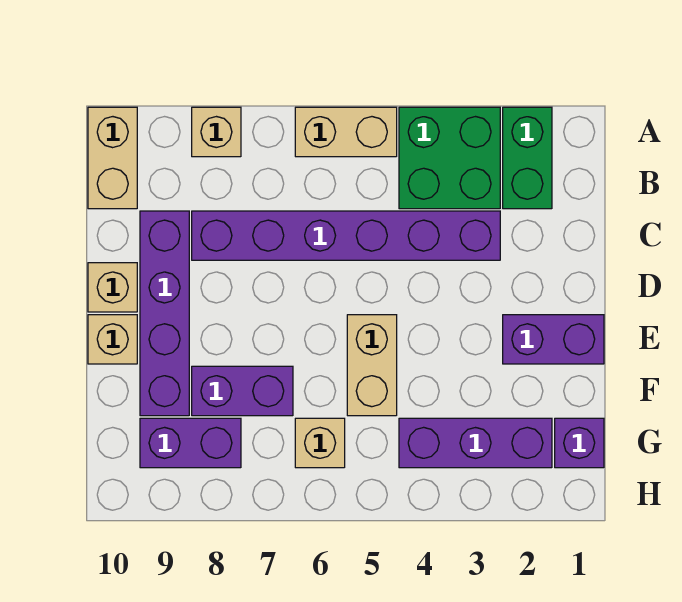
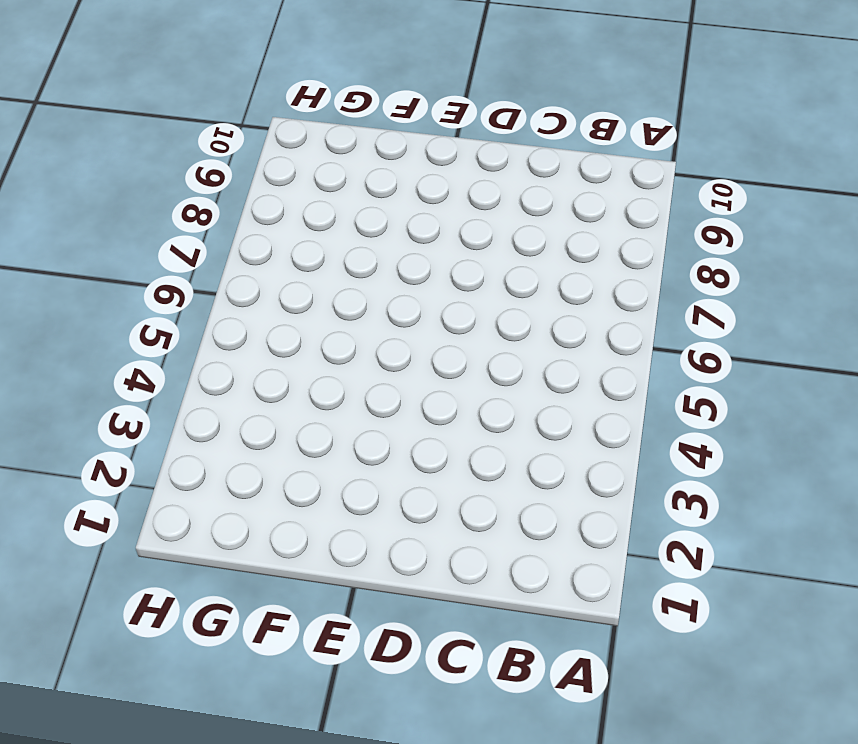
none -> green 1x2 brick [503,107,552,209]
none -> green 2x2 brick [399,107,500,209]
none -> tan 1x2 brick [295,107,397,157]

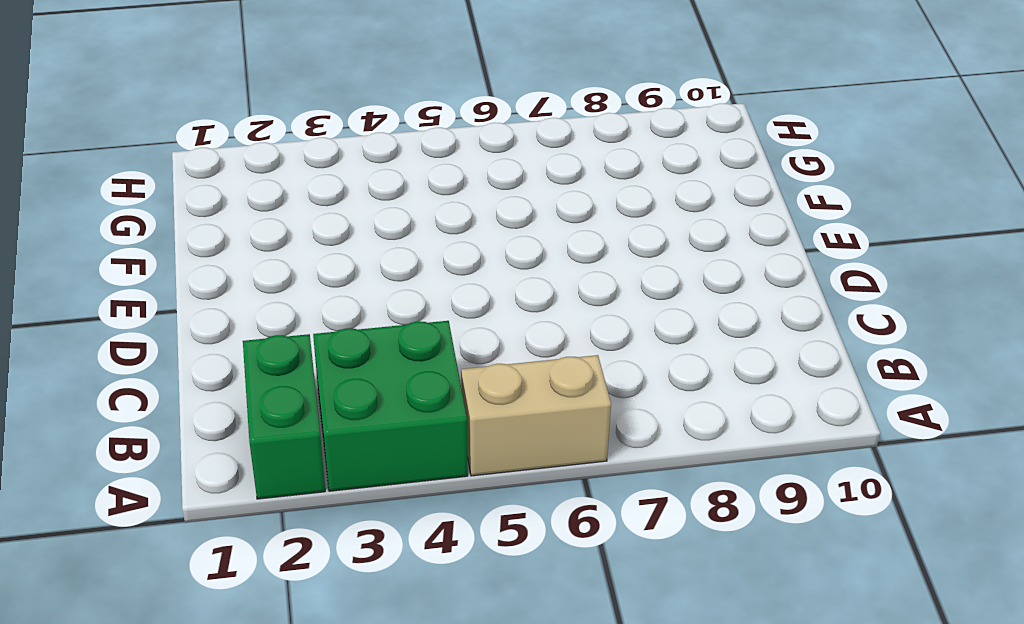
none -> tan 1x1 brick [192,107,241,157]
none -> tan 1x2 brick [88,107,137,209]
none -> purple 1x6 brick [192,211,500,260]

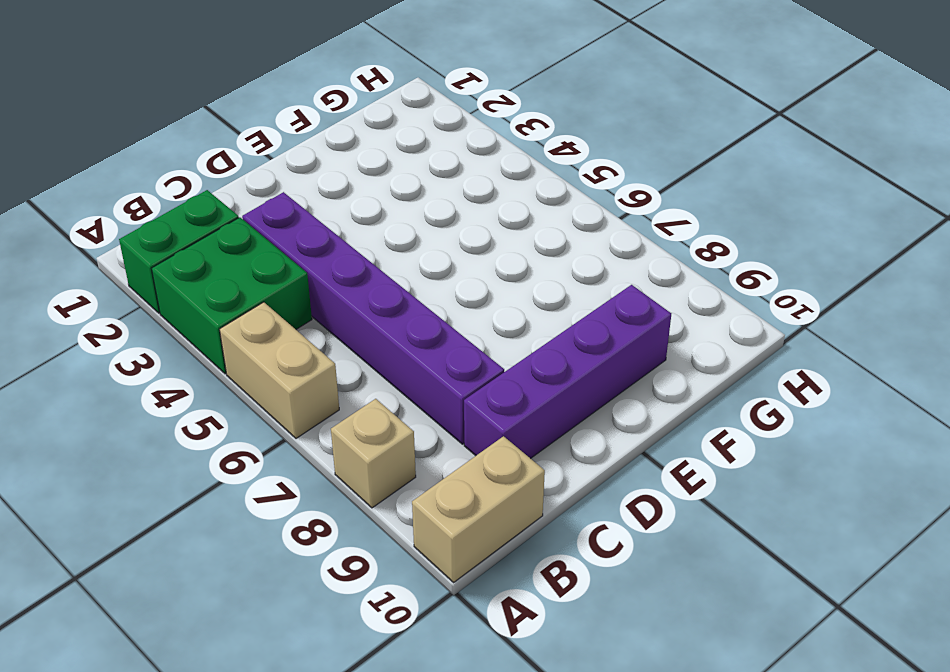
none -> tan 1x1 brick [88,263,137,312]
none -> purple 1x2 brick [503,315,604,364]
none -> tan 1x2 brick [347,315,397,416]

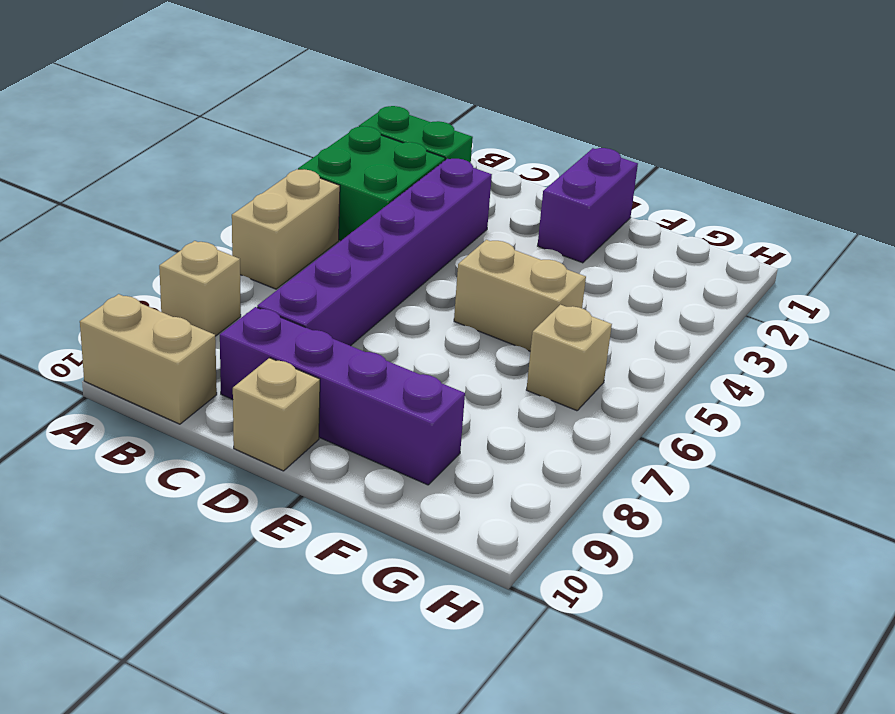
none -> tan 1x1 brick [88,315,137,364]
none -> purple 1x2 brick [192,366,293,416]
none -> purple 1x1 brick [555,418,604,468]

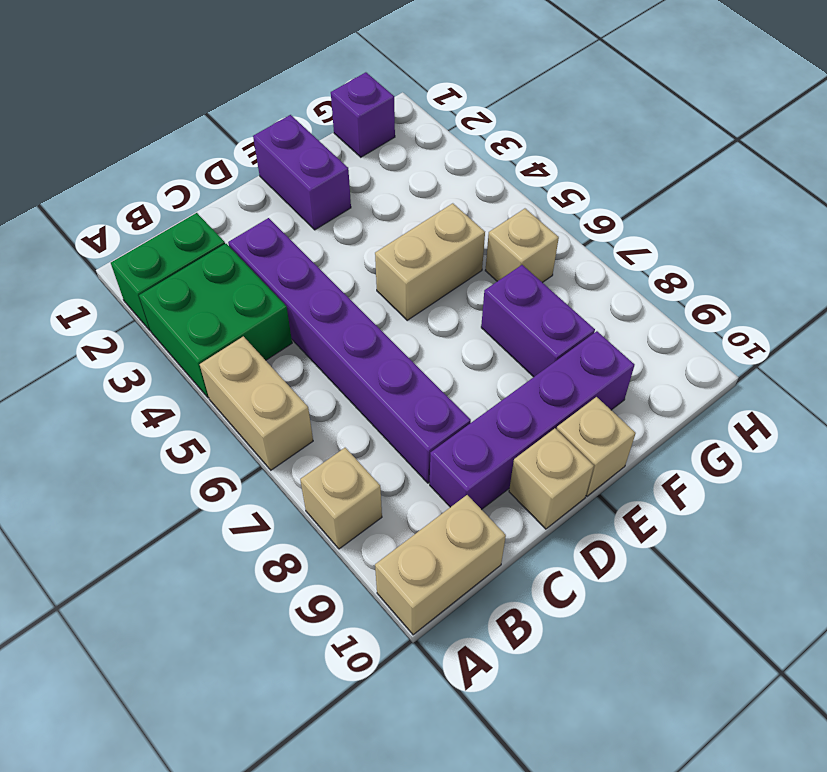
none -> purple 1x3 brick [399,418,552,468]
none -> purple 1x2 brick [140,418,241,468]

